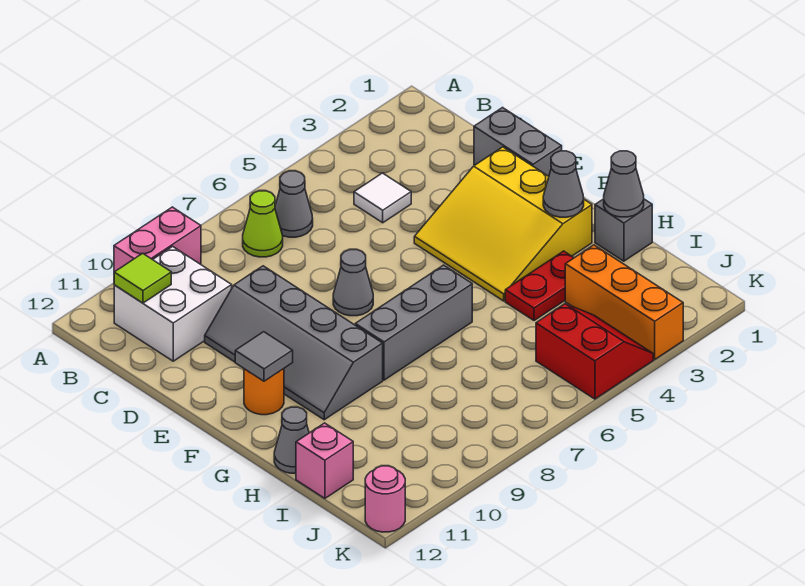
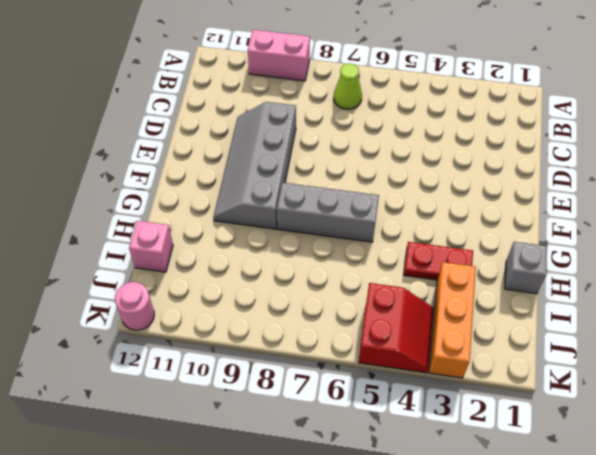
none -> grey 1x1 cone [275,171,313,237]
none -> white 2x2 brick [114,247,232,361]
none -> white 1x1 tile [354,173,411,223]

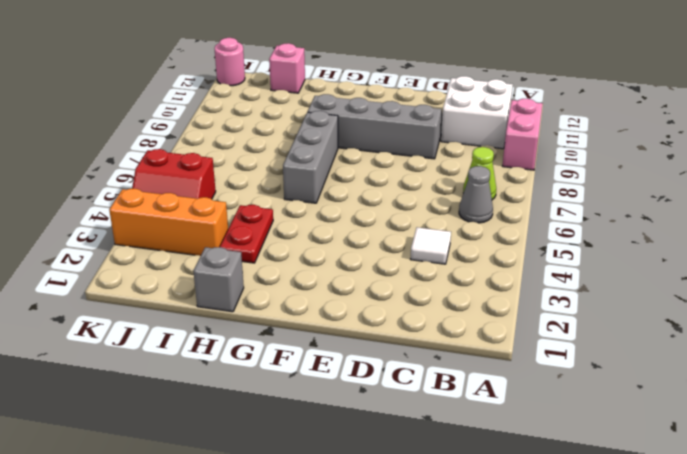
none -> grey 1x2 brick [474,108,562,176]
none -> yellow 3x3 slope [414,147,592,301]
none -> grey 1x1 cone [333,250,373,316]

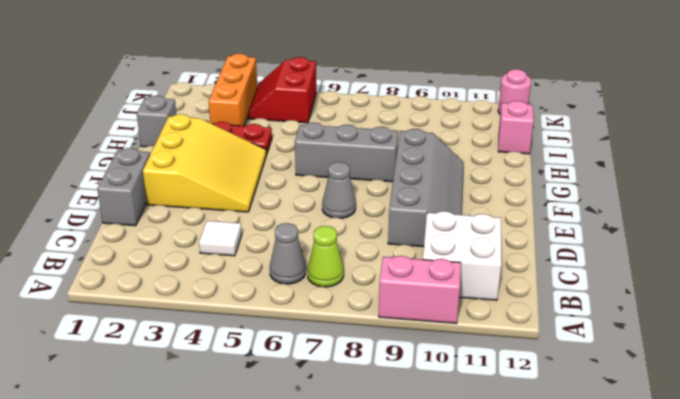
none -> orange 1x1 round brick [244,369,284,415]
none -> grey 1x1 cone [274,407,309,473]
none -> lime 1x1 tile [114,253,171,303]

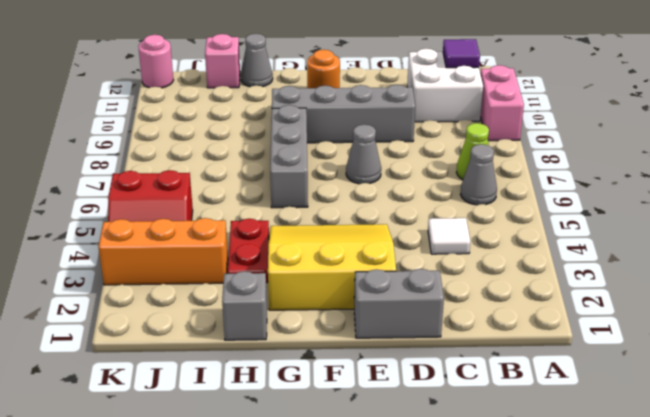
purple 1x1 tile [443,39,480,68] -> lime 1x1 tile [114,253,171,303]
none -> grey 1x1 tile [235,332,293,381]
none -> grey 1x1 cone [543,151,584,217]
none -> grey 1x1 cone [604,151,644,217]

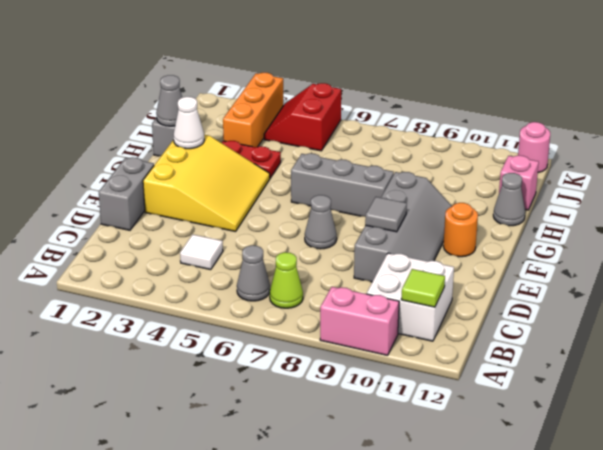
grey 1x1 tile [365,197,407,232] -> grey 1x1 tile moved to [235,332,293,381]
white 1x1 cone [173,97,204,149] -> grey 1x1 cone [543,151,584,217]

